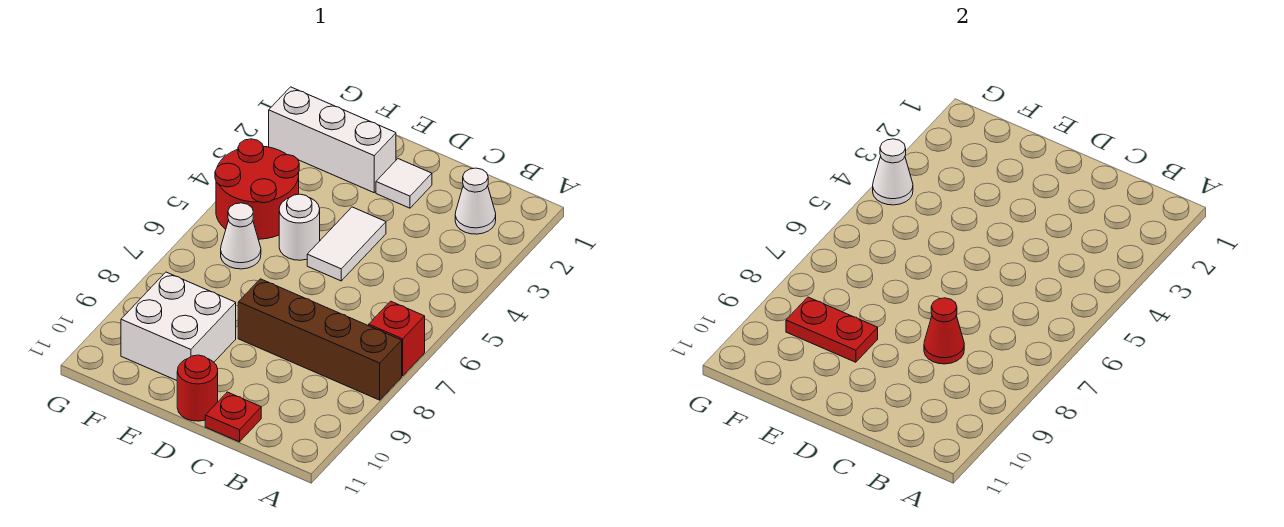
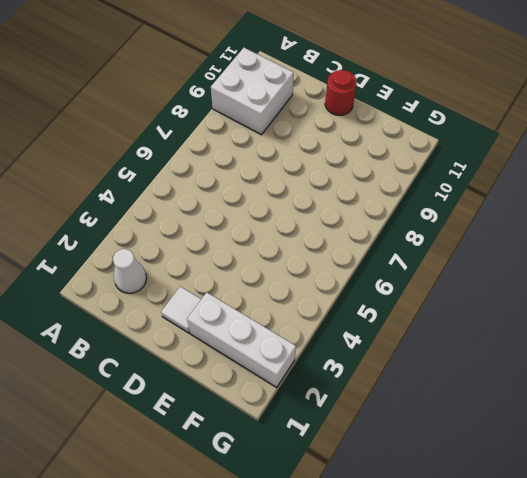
white 2x2 brick [211,48,294,135] -> white 2x2 brick moved to [121,272,236,380]
none -> red 1x1 brick [369,301,425,376]
none -> brown 1x4 brick [238,279,402,400]
none -> red 1x1 plate [205,392,261,442]

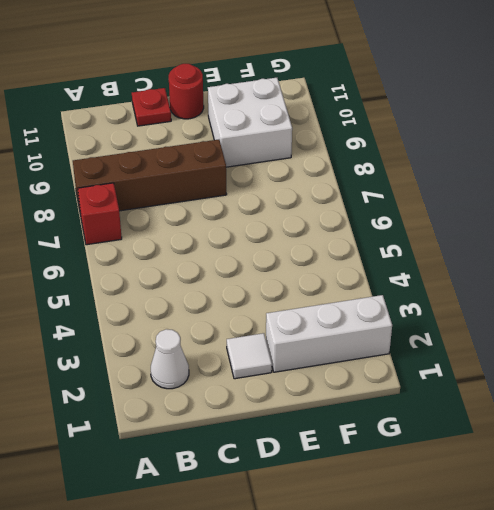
none -> white 1x2 tile [307,207,386,281]
none -> white 1x1 round brick [279,194,320,260]
none -> red 2x2 round brick [215,139,299,239]

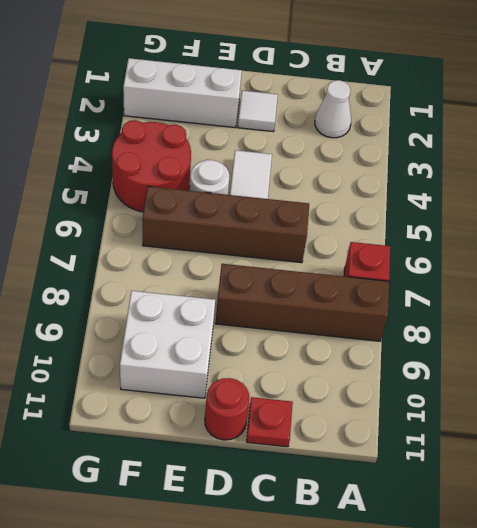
brown 1x4 brick [142,186,309,263] -> white 1x1 cone [221,203,261,269]
none -> red 1x1 cone [924,298,964,364]
none -> red 1x2 plate [786,297,878,362]
none -> white 1x1 cone [873,139,913,205]

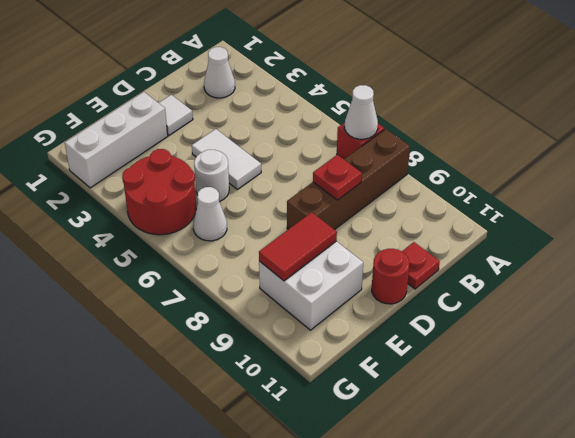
white 1x1 cone [345,85,378,139] -> white 1x1 cone moved to [873,139,913,205]
red 1x1 plate [313,155,362,200] -> red 1x1 cone [924,298,964,364]
red 1x2 tile [259,212,337,281] -> red 1x2 plate [786,297,878,362]

